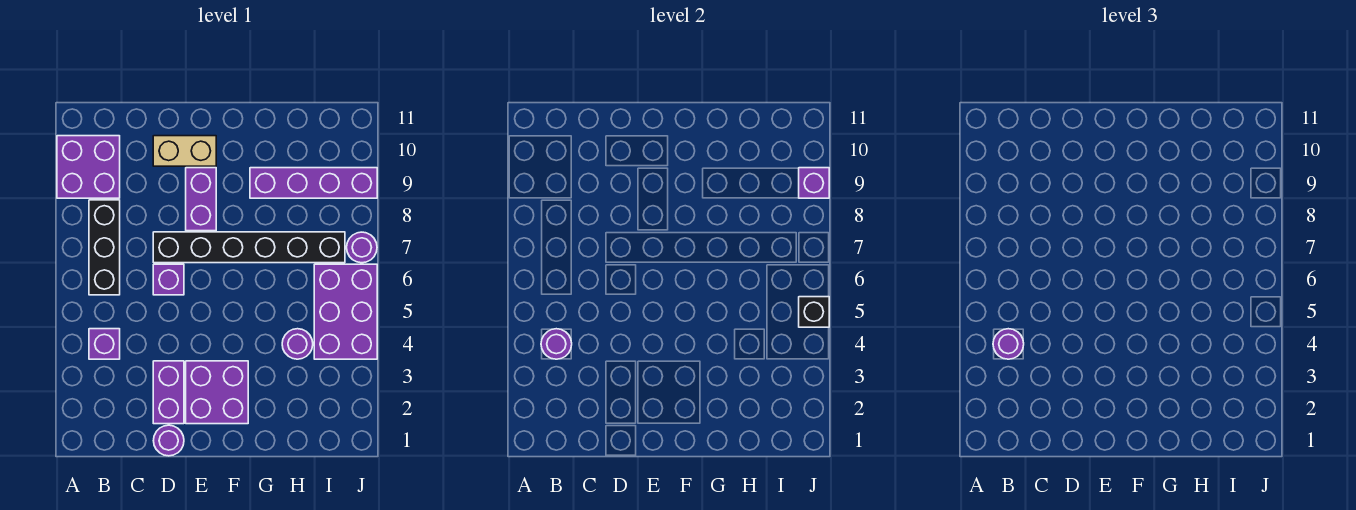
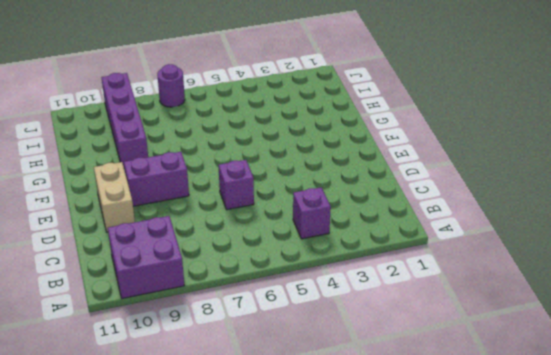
none -> black 1x3 brick [89,200,120,295]
none -> purple 1x1 round brick [153,425,184,456]
none -> purple 1x2 brick [153,361,184,424]

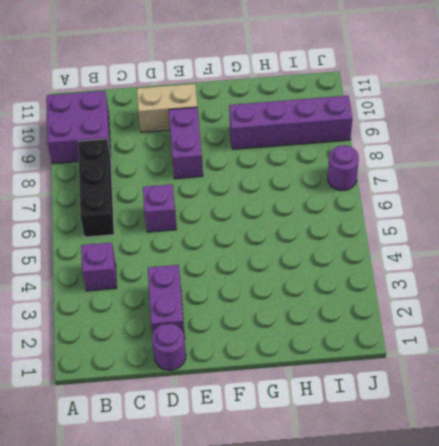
none -> black 1x6 brick [153,232,345,263]
none -> purple 2x2 brick [186,361,248,424]
none -> purple 1x1 round brick [282,329,313,359]

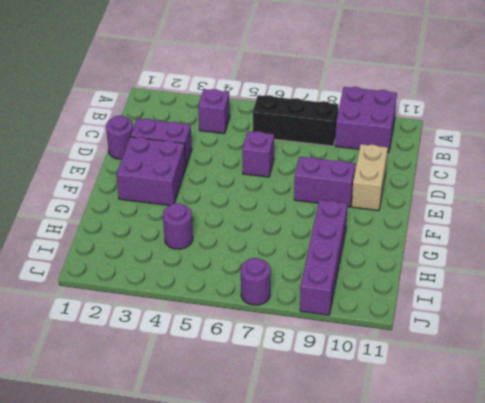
none -> black 1x6 brick [153,232,345,263]
none -> purple 2x3 brick [314,264,377,359]
none -> purple 1x1 round brick [541,329,572,359]

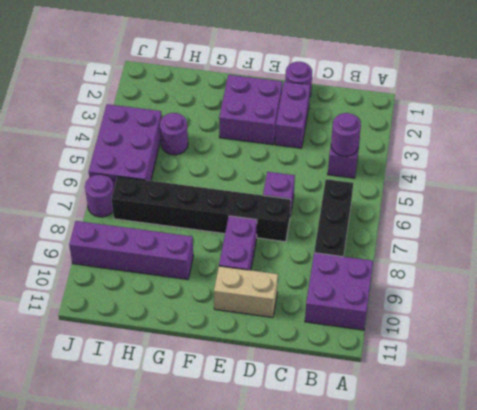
none -> black 1x1 brick [799,297,829,327]
none -> purple 1x1 brick [799,168,829,198]
none -> purple 1x1 round brick [993,329,1024,359]

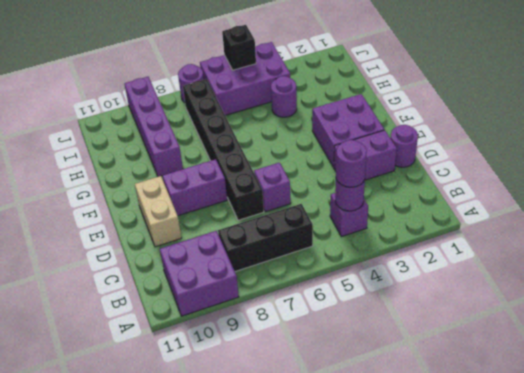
none -> purple 1x1 brick [799,168,829,198]

